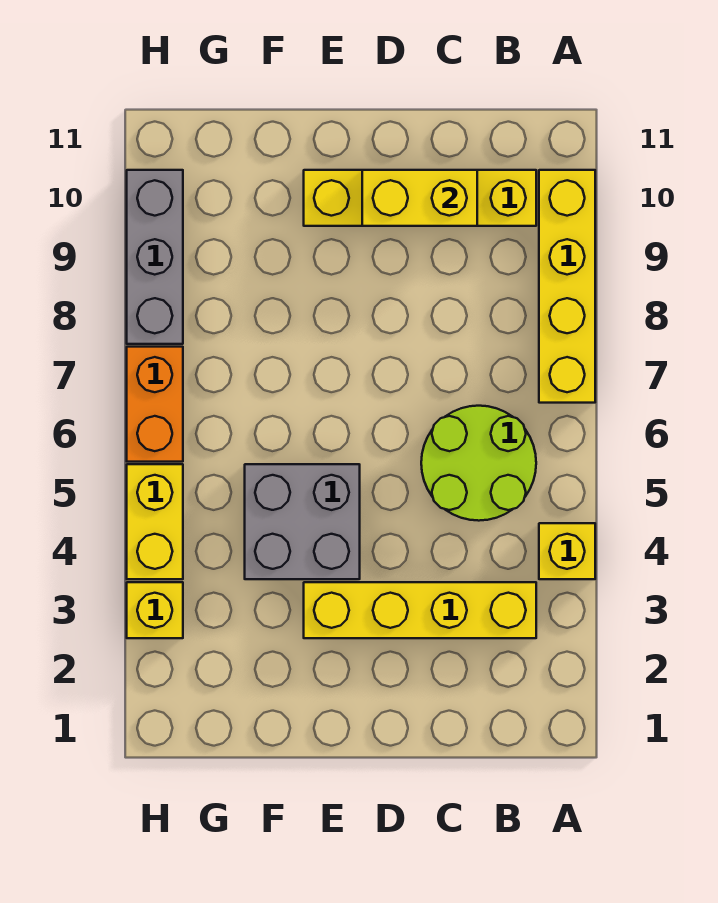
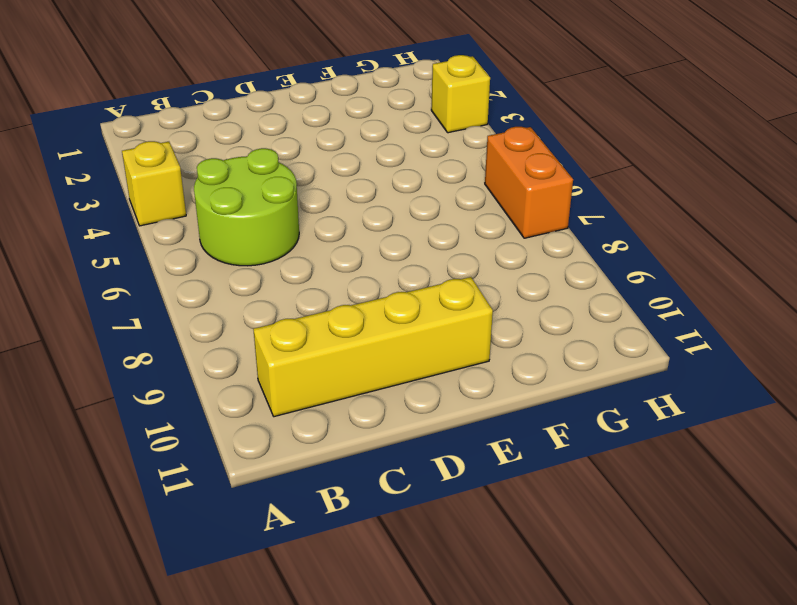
none -> yellow 1x4 brick [539,170,595,403]
none -> yellow 1x4 brick [304,582,536,638]

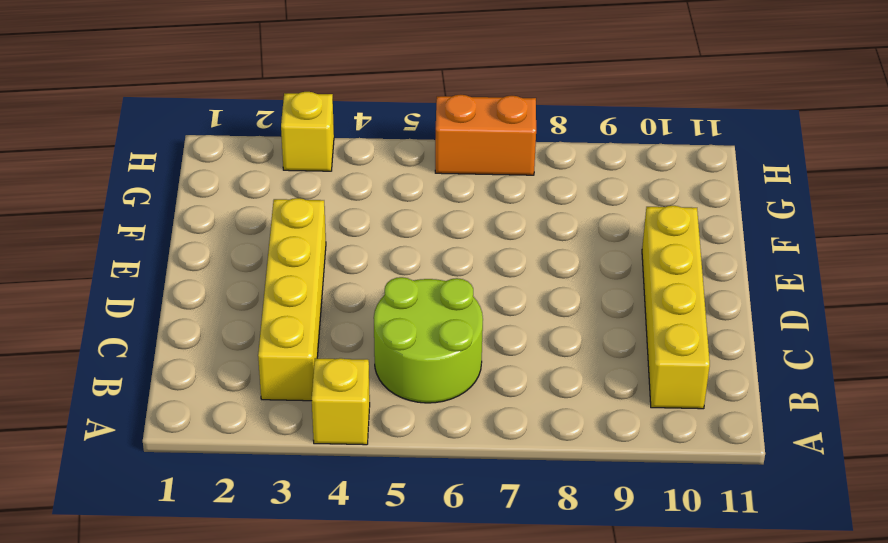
none -> yellow 1x4 brick [539,170,595,403]
none -> grey 2x2 brick [245,464,360,579]

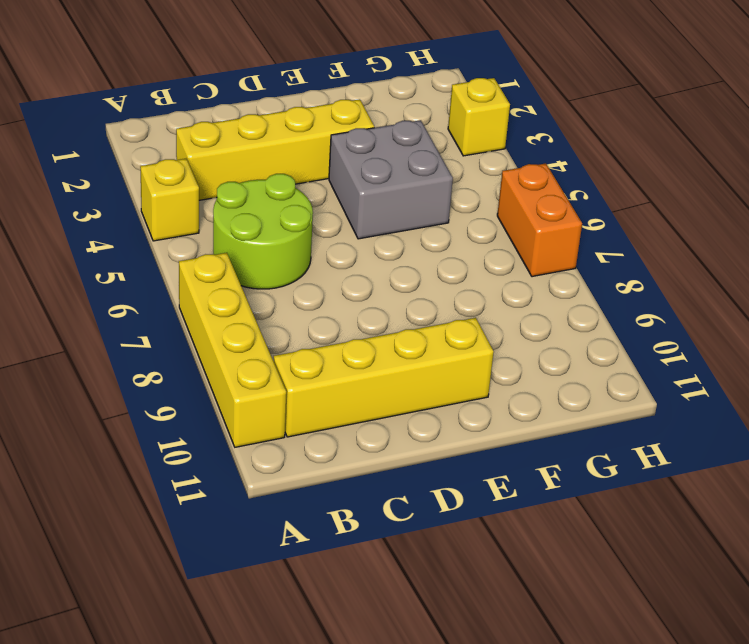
none -> yellow 1x2 brick [127,464,183,579]
none -> grey 1x3 brick [127,170,183,344]

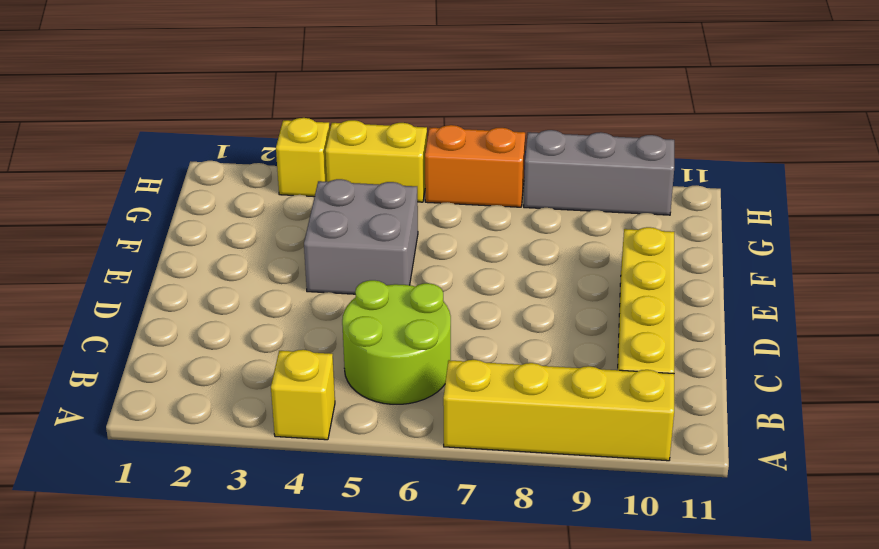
none -> yellow 1x4 brick [304,582,536,638]
none -> yellow 1x2 brick [362,170,477,226]

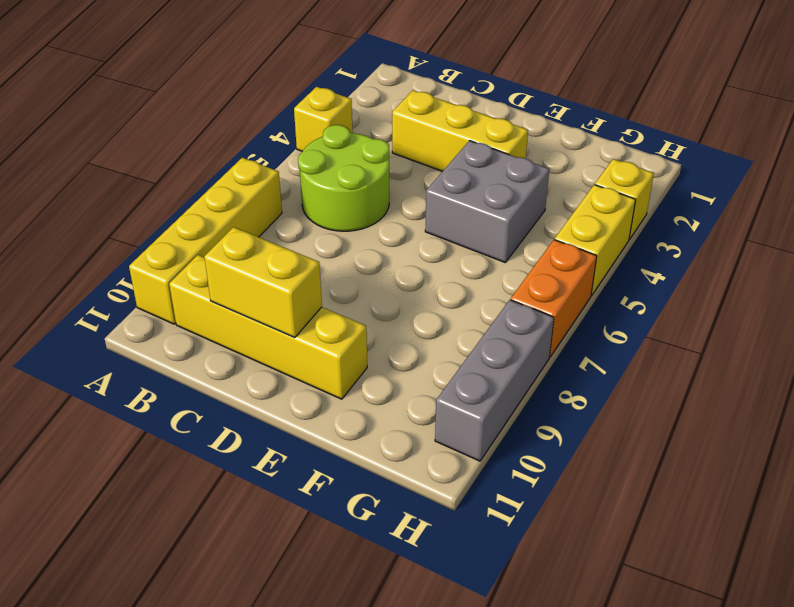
yellow 1x3 brick [392,90,528,171] -> yellow 1x4 brick [304,582,536,638]

